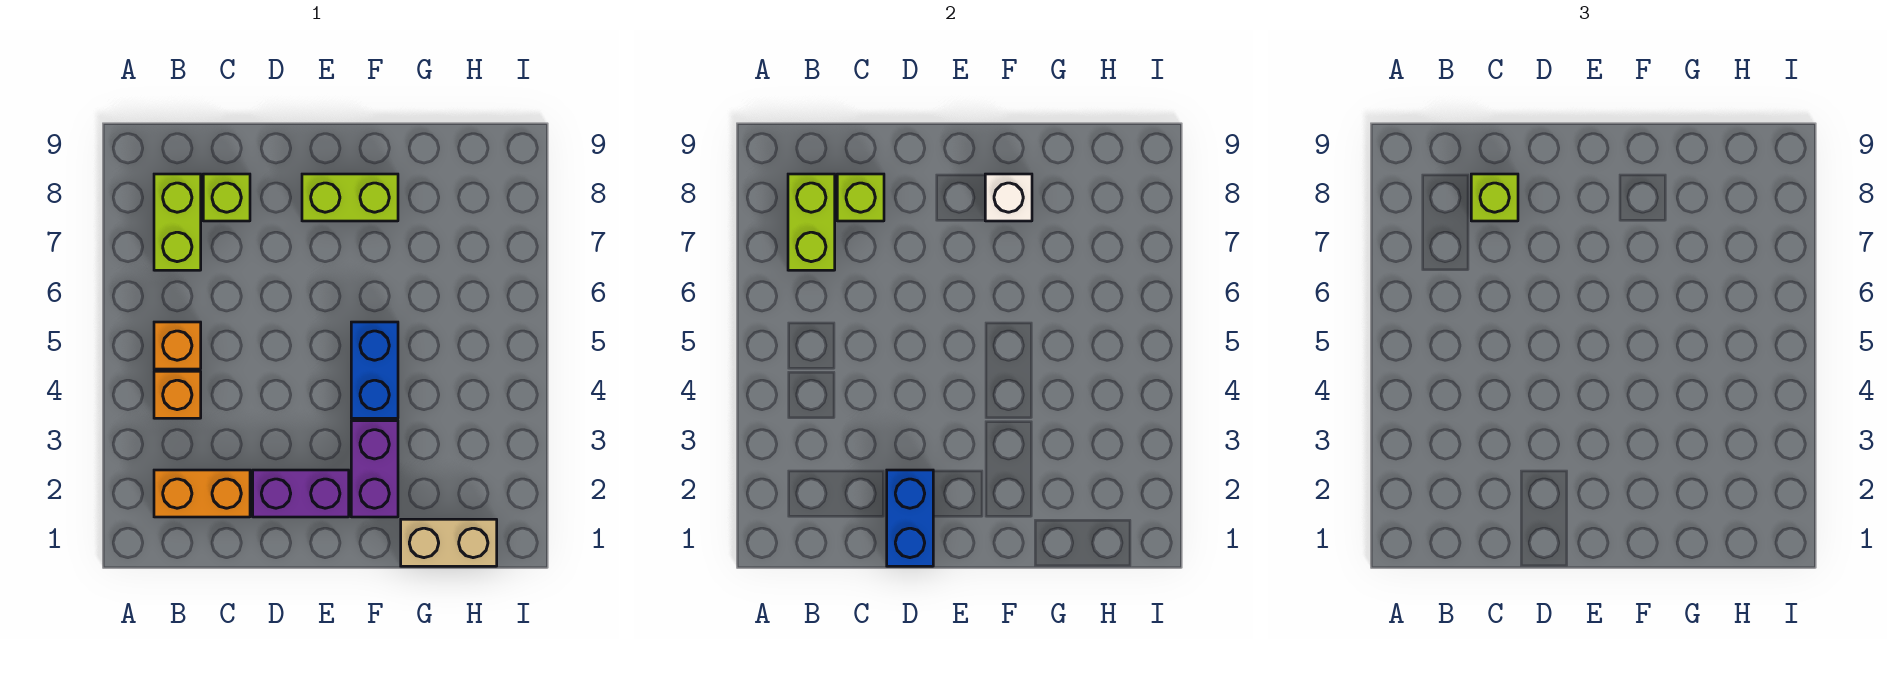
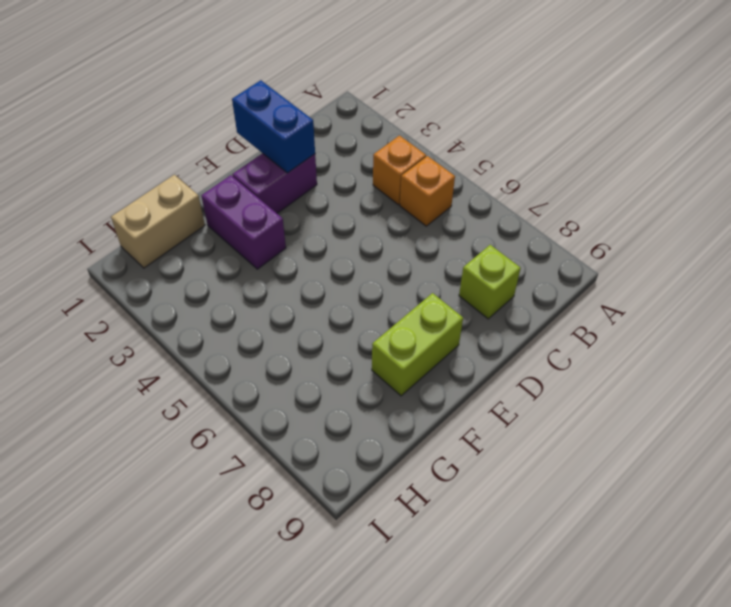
none -> orange 1x2 brick [154,470,250,517]
none -> lime 1x2 brick [154,174,201,270]
none -> blue 1x2 brick [351,322,398,418]

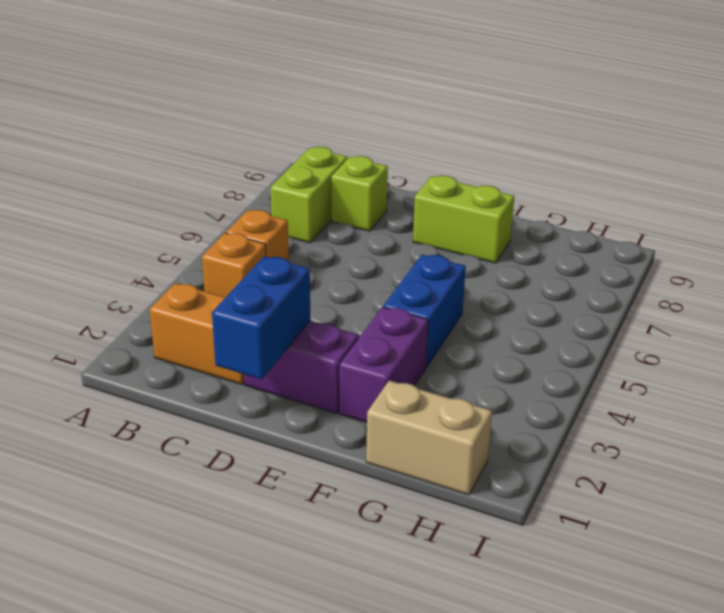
none -> lime 1x2 brick [788,174,835,270]
none -> lime 1x1 brick [837,174,884,221]
none -> white 1x1 brick [985,174,1032,221]

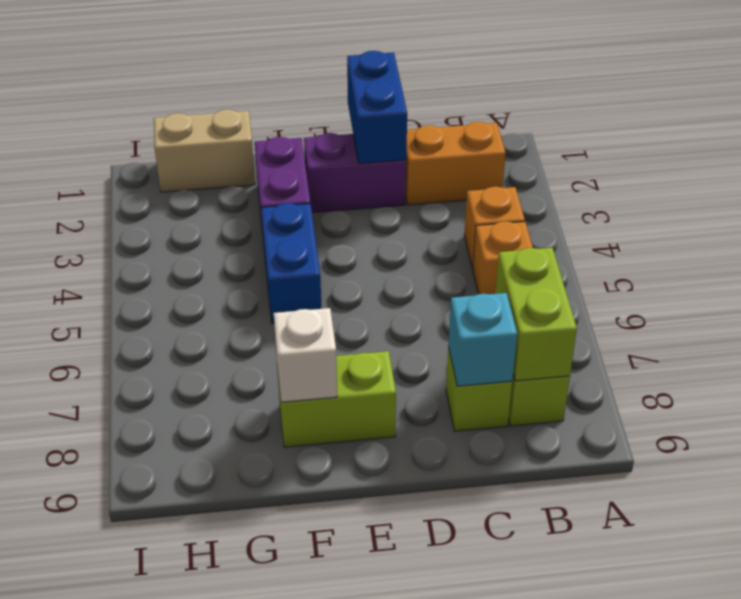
cyan 1x1 brick [448,293,517,386] -> lime 1x1 brick [837,174,884,221]
none -> lime 1x1 brick [1471,174,1518,221]

